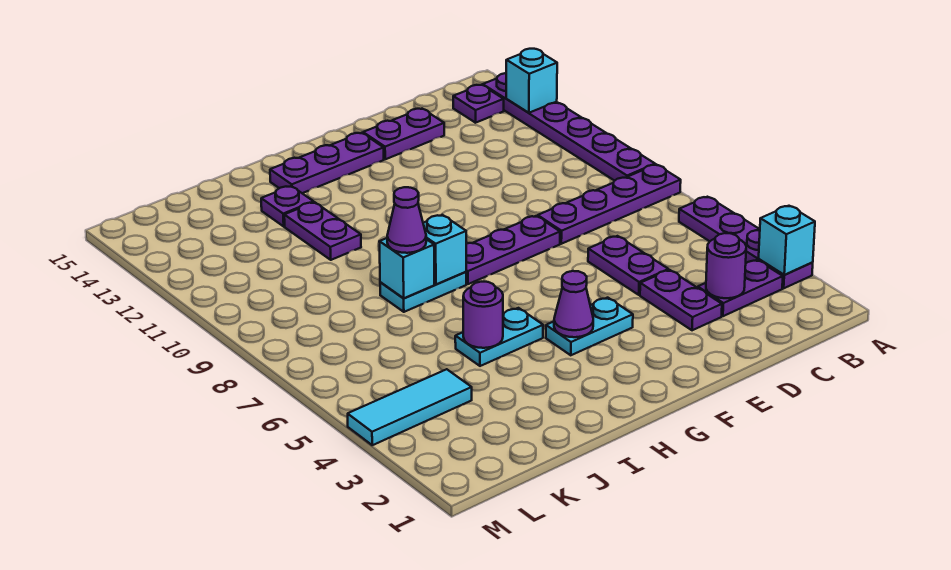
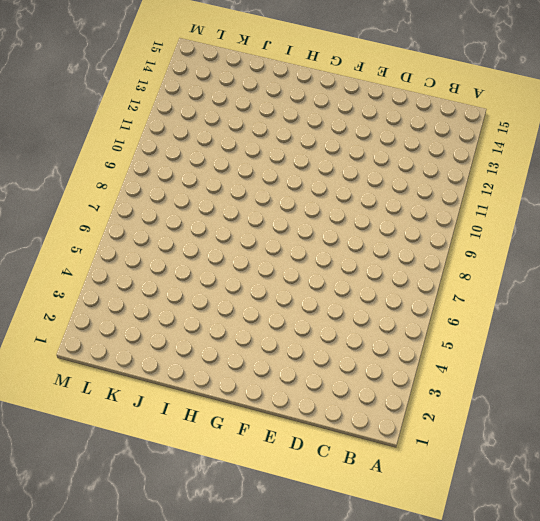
none -> purple 1x4 plate [679,197,813,288]
none -> purple 1x4 plate [538,165,681,244]
none -> purple 1x6 plate [483,73,655,181]

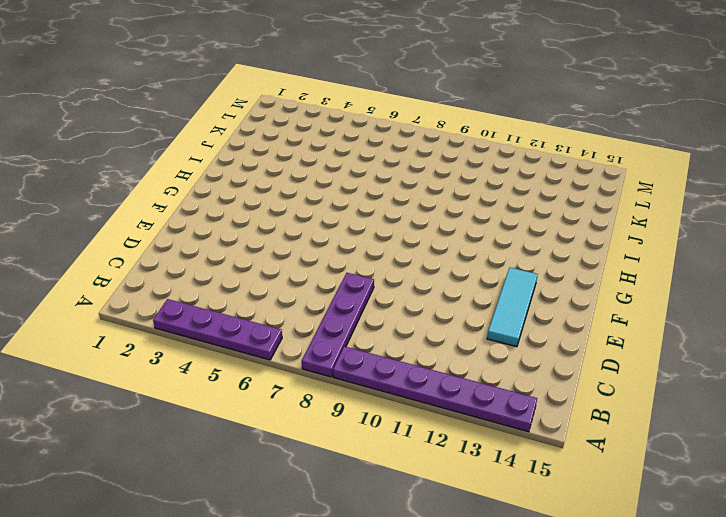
cyan 1x3 tile [487,268,538,347] -> cyan 1x3 tile moved to [348,369,472,445]
none -> purple 1x2 plate [698,260,783,316]
none -> purple 1x1 plate [453,85,504,123]
none -> purple 1x2 plate [640,270,722,330]

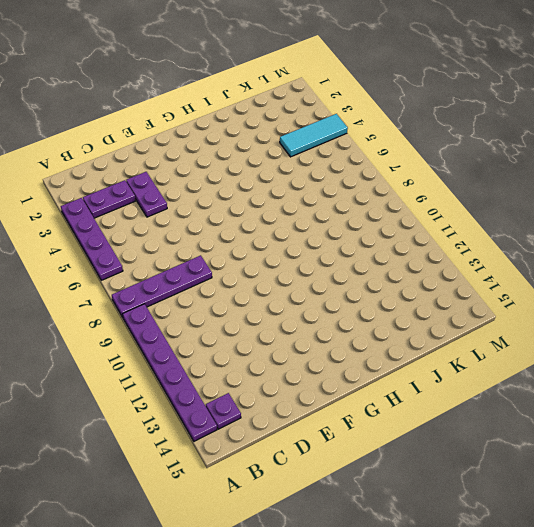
none -> purple 1x2 plate [588,236,668,295]
none -> purple 1x2 plate [363,109,444,159]
none -> purple 1x3 plate [466,216,560,284]

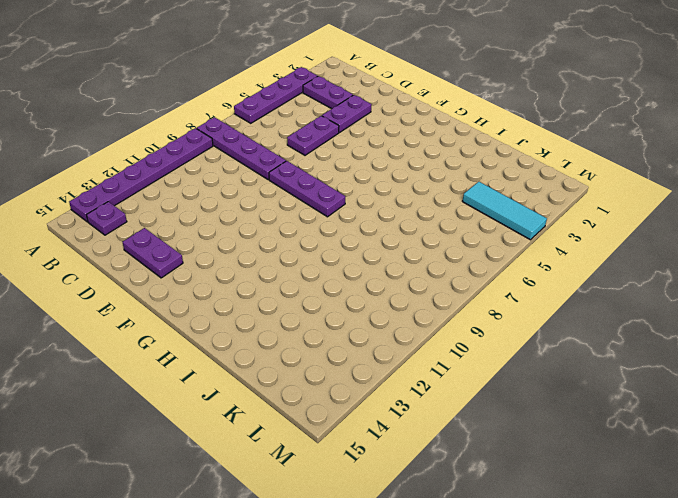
none -> cyan 1x2 plate [546,298,633,355]
none -> purple 1x3 plate [270,133,384,193]
none -> cyan 1x2 plate [455,308,543,366]

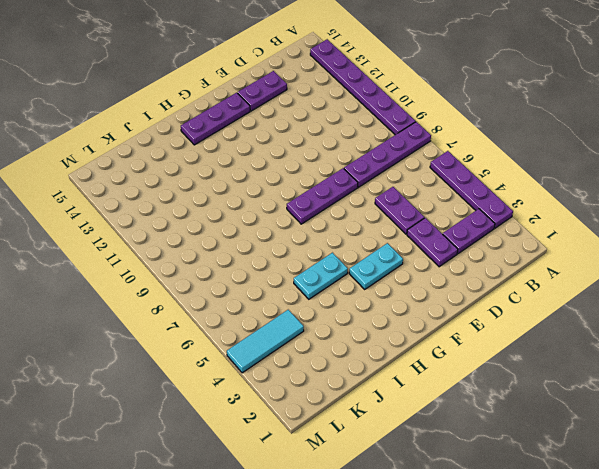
none -> purple 1x1 plate [453,85,504,123]
none -> cyan 1x2 plate [380,272,466,312]
none -> purple 1x2 plate [284,202,361,260]

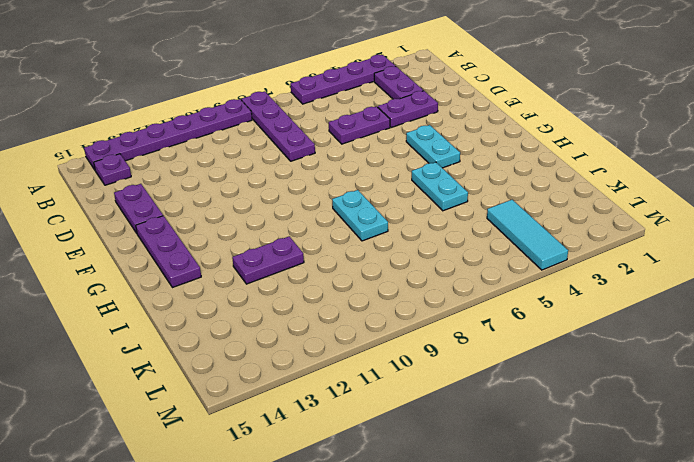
none -> purple 1x3 plate [466,216,560,284]
none -> purple 1x1 plate [261,186,314,226]
none -> cyan 1x1 brick [759,206,815,275]

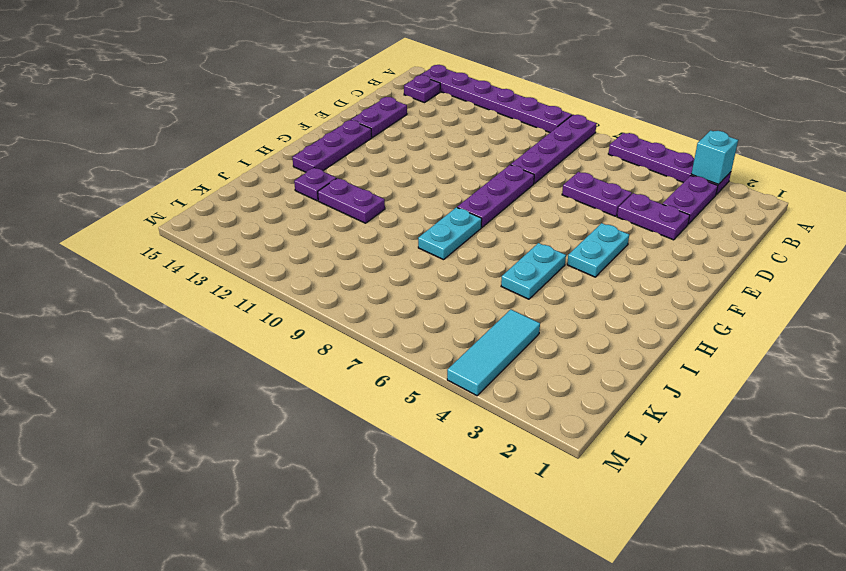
none -> cyan 1x1 brick [506,49,557,113]
none -> purple 1x1 round brick [706,233,746,298]
none -> purple 1x1 cone [554,271,593,337]

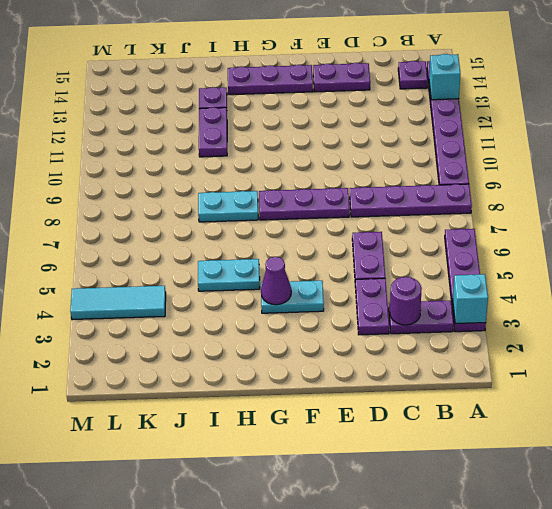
none -> cyan 1x1 brick [423,215,466,285]
none -> purple 1x1 round brick [463,282,503,348]
none -> cyan 1x1 brick [379,238,434,298]

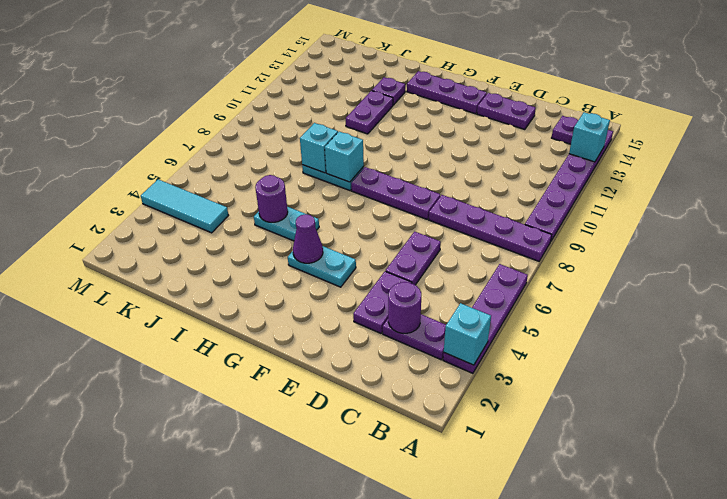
none -> purple 1x1 cone [387,187,426,253]

